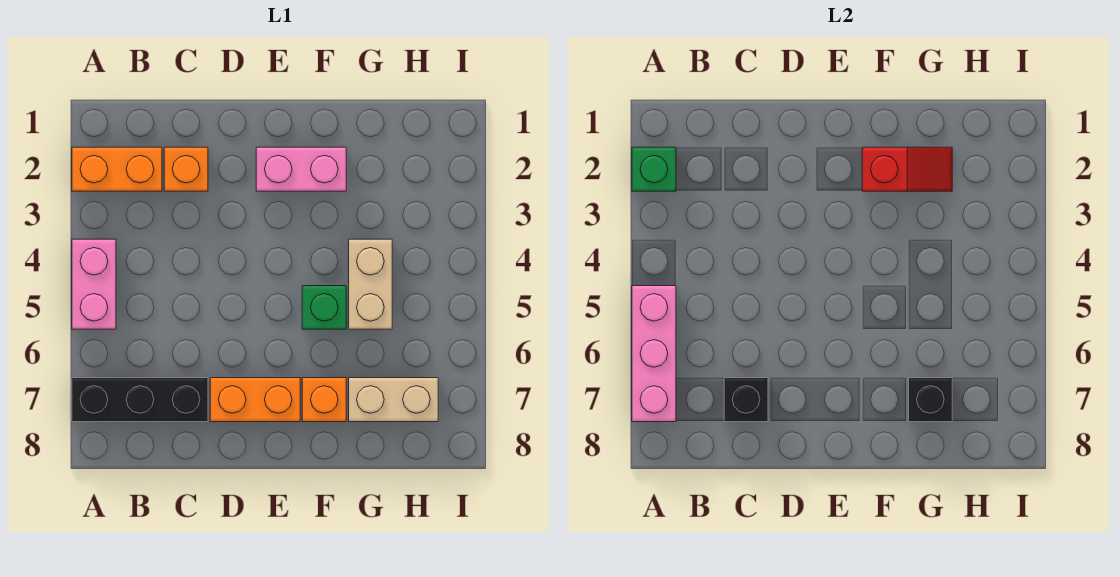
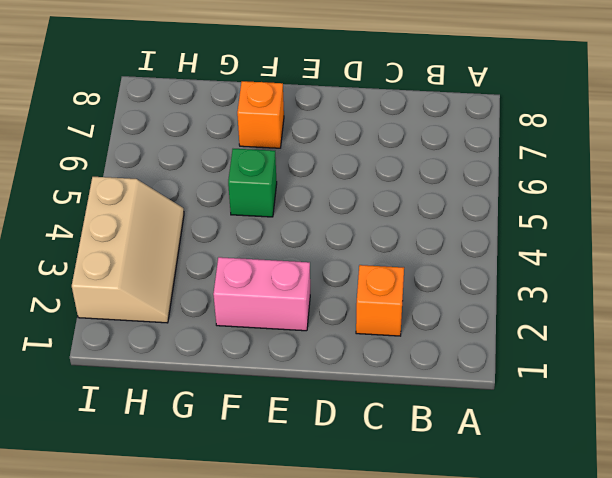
tan 2x3 slope [72,177,184,323] -> none
none -> orange 1x2 brick [72,147,162,191]
none -> pink 1x2 brick [72,239,116,329]
none -> black 1x3 brick [72,378,208,422]

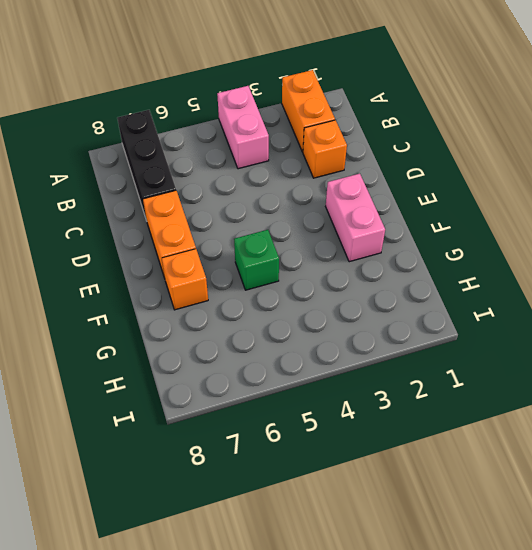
pink 1x2 brick [217,86,269,169] -> pink 1x2 brick turned to [72,239,116,329]
none -> tan 1x2 brick [349,239,392,329]
none -> tan 1x2 brick [349,378,438,422]
none -> green 1x1 brick [632,147,676,191]

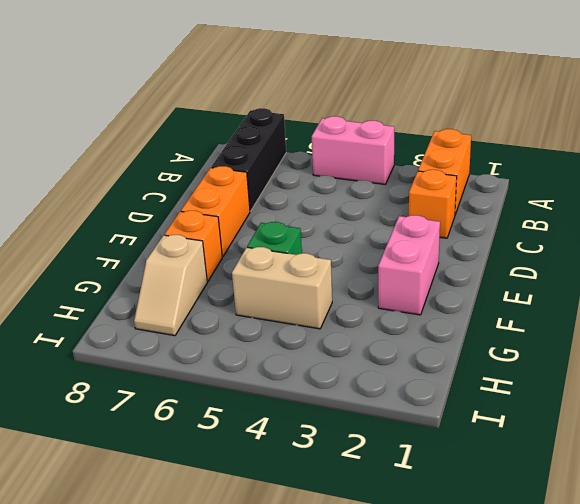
tan 1x2 slope [134,235,207,336] -> tan 1x2 brick [349,378,438,422]
none -> green 1x1 brick [632,147,676,191]
none -> pink 1x3 brick [632,286,676,422]
none -> black 1x1 brick [724,378,768,422]

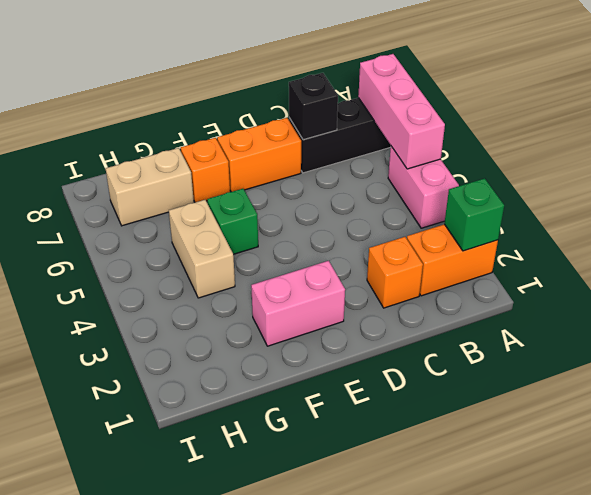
none -> red 1x2 slope [862,147,952,191]
none -> black 1x1 brick [909,378,952,422]

